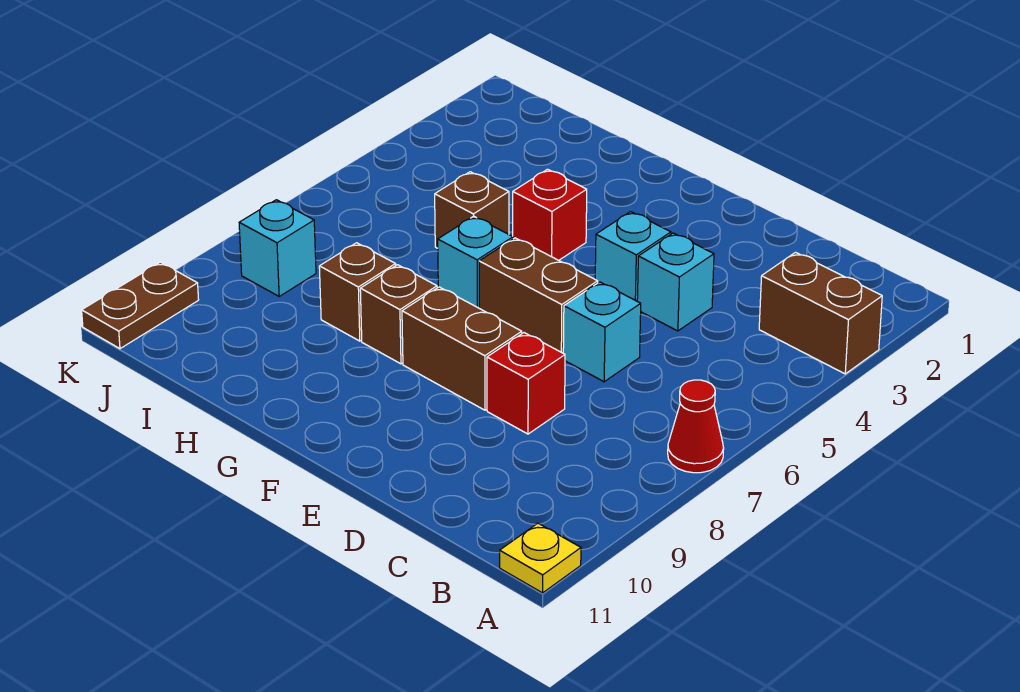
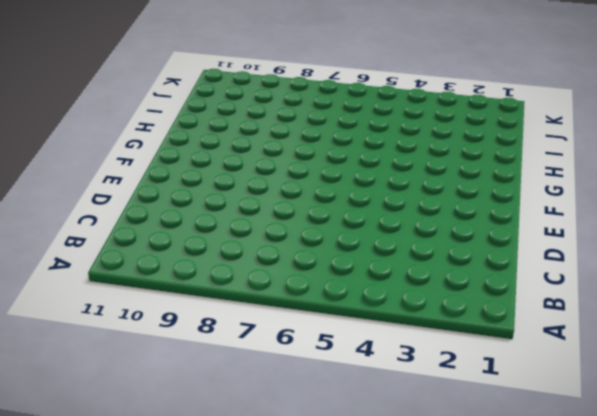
none -> brown 1x2 brick [759,252,882,374]
none -> red 1x1 cone [668,380,724,473]
none -> yellow 1x1 plate [500,523,581,593]

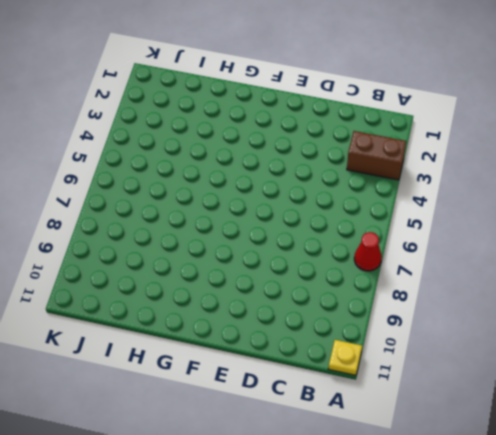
none -> cyan 1x1 brick [637,233,714,331]
none -> cyan 1x1 brick [563,282,641,382]
none -> red 1x1 brick [487,333,565,434]

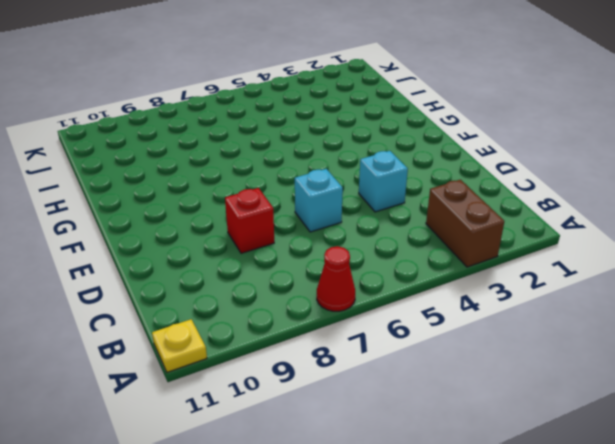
none -> cyan 1x1 brick [595,212,671,301]
none -> brown 1x2 brick [479,238,598,353]
none -> brown 1x2 brick [402,287,522,410]

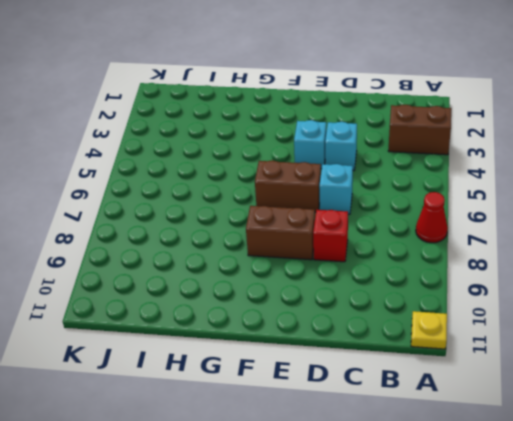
none -> red 1x1 brick [513,169,587,260]
none -> cyan 1x1 brick [438,216,513,308]
none -> brown 1x1 brick [360,265,437,364]

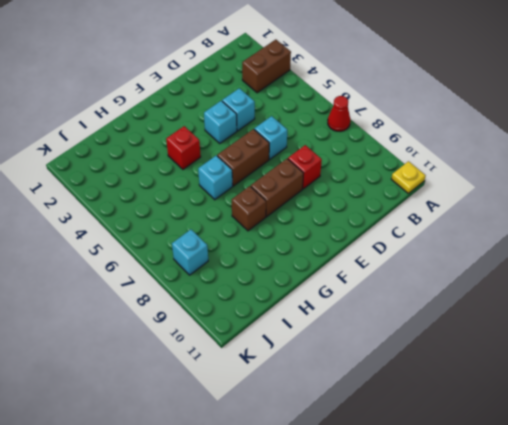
none -> brown 1x1 brick [435,172,509,248]
none -> brown 1x1 brick [319,243,396,341]
none -> brown 1x2 plate [82,262,199,349]

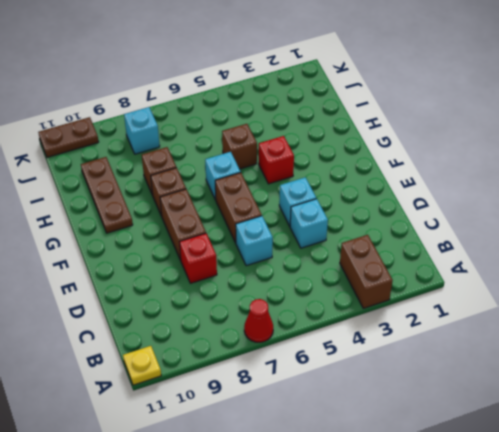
brown 1x3 plate [81,157,133,233] -> none

